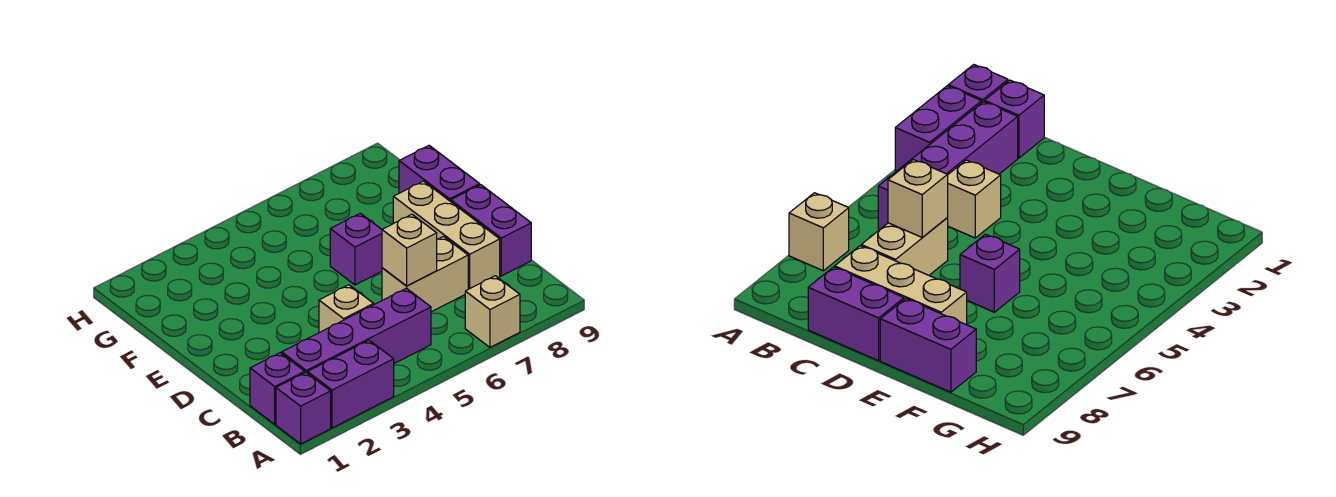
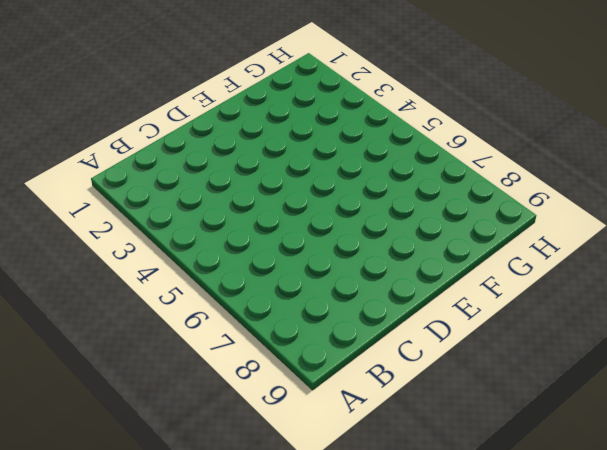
none -> purple 1x1 brick [276,373,331,444]
none -> purple 1x2 brick [308,340,394,428]
none -> tan 1x1 brick [465,276,520,347]

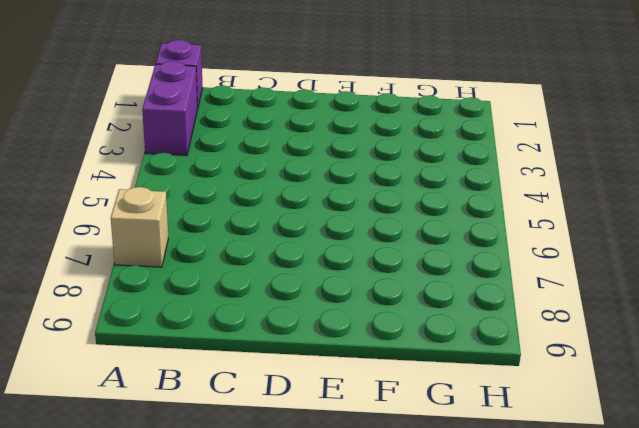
none -> purple 1x1 brick [250,353,305,424]
none -> purple 1x4 brick [282,288,431,373]
none -> tan 1x1 brick [319,285,374,333]

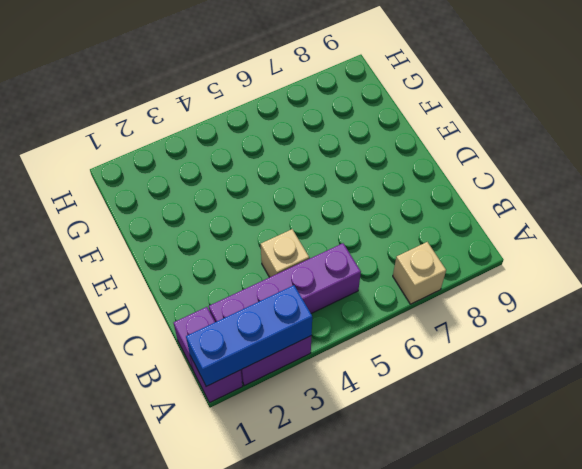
blue 1x3 brick [186,285,312,387] -> none
none -> tan 1x2 brick [382,237,468,312]
none -> tan 1x3 brick [393,181,500,289]
none -> purple 1x2 brick [451,185,531,276]

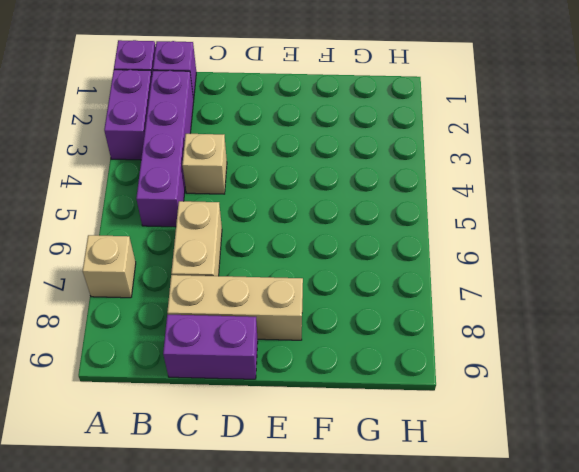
none -> purple 1x1 brick [330,213,382,285]
none -> purple 1x2 brick [399,146,480,201]
none -> tan 1x1 brick [382,214,437,286]

